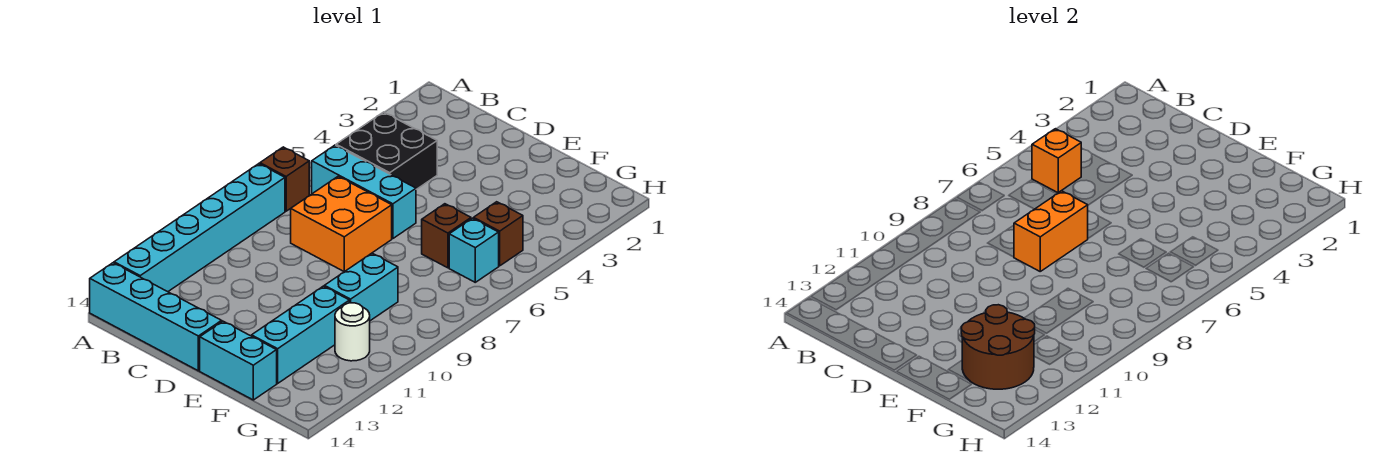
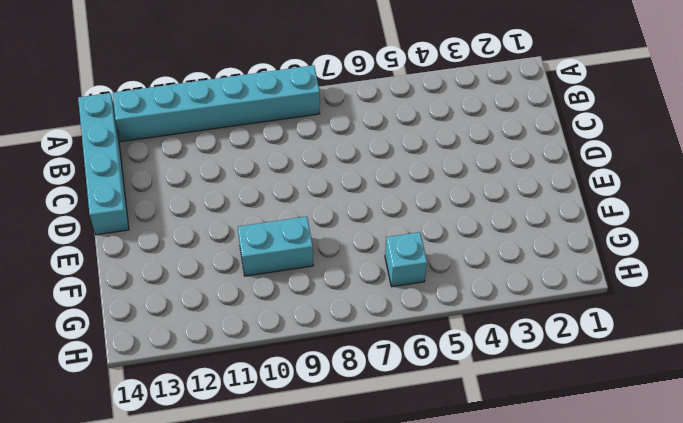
none -> brown 1x1 brick [260,147,309,211]
none -> black 2x2 brick [336,112,437,189]
none -> cyan 1x3 brick [312,145,416,239]

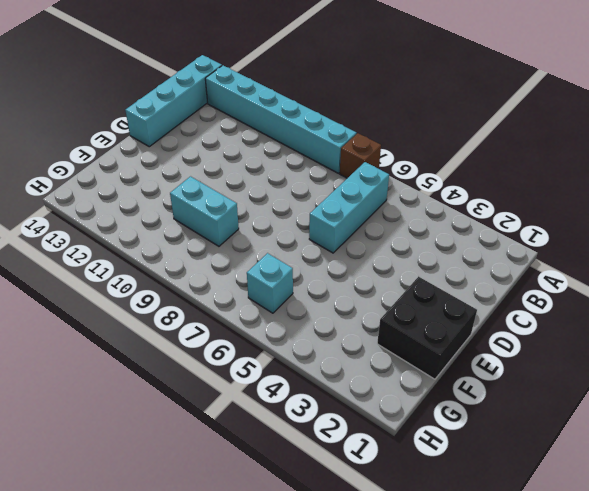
black 2x2 brick [377,277,477,379] -> black 2x2 brick moved to [336,112,437,189]
none -> orange 2x2 brick [291,176,392,272]
none -> cyan 1x2 brick [200,321,277,400]
none -> brown 1x1 brick [422,204,471,268]

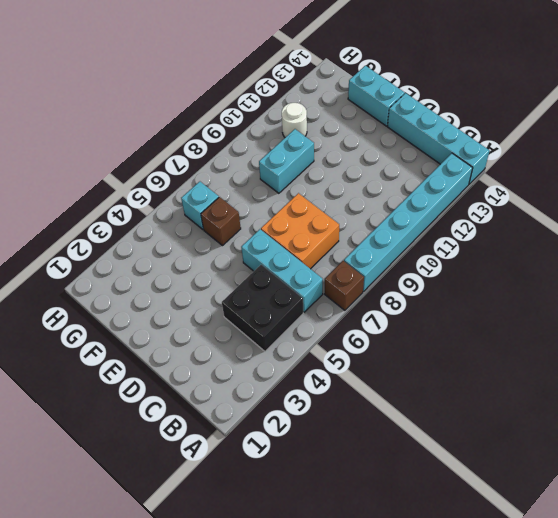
none -> cyan 1x3 brick [252,286,349,383]
none -> brown 1x1 brick [474,202,523,266]
none -> orange 1x1 brick [1032,129,1081,193]

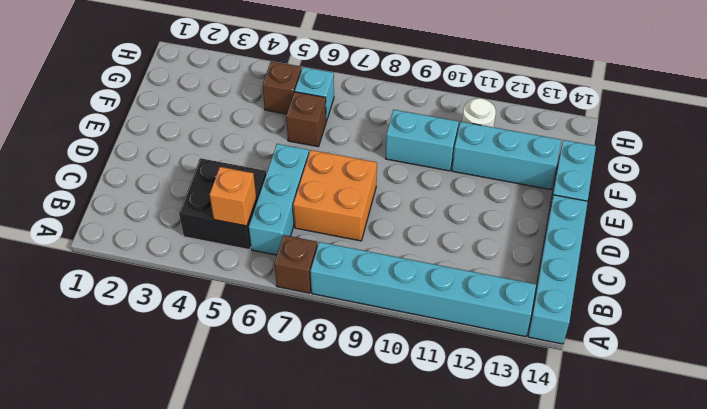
none -> orange 1x2 brick [1014,191,1088,271]
none -> brown 2x2 round brick [961,305,1035,389]

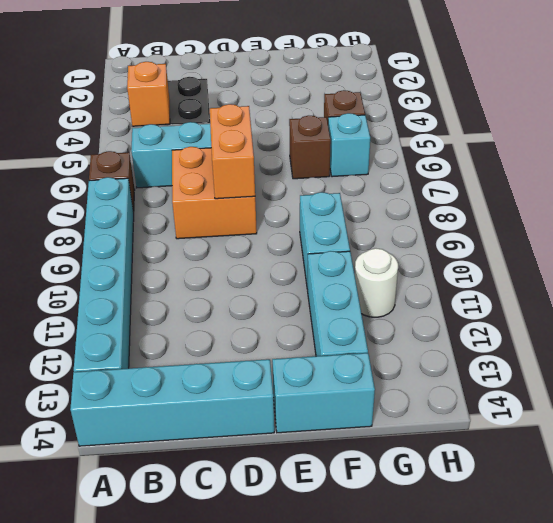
none -> brown 2x2 round brick [961,305,1035,389]

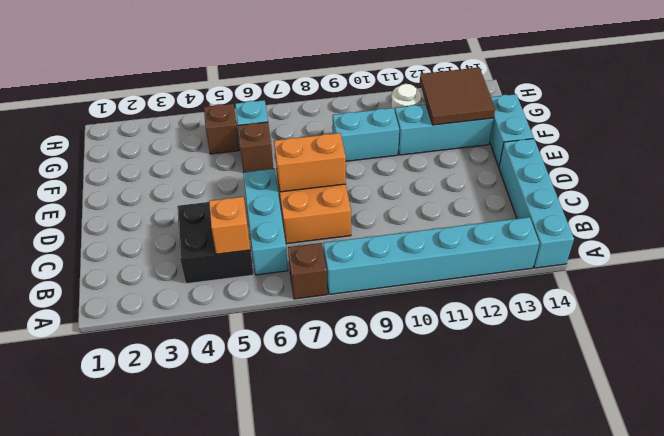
brown 2x2 tile [420,67,495,125] -> brown 2x2 round brick [961,305,1035,389]

